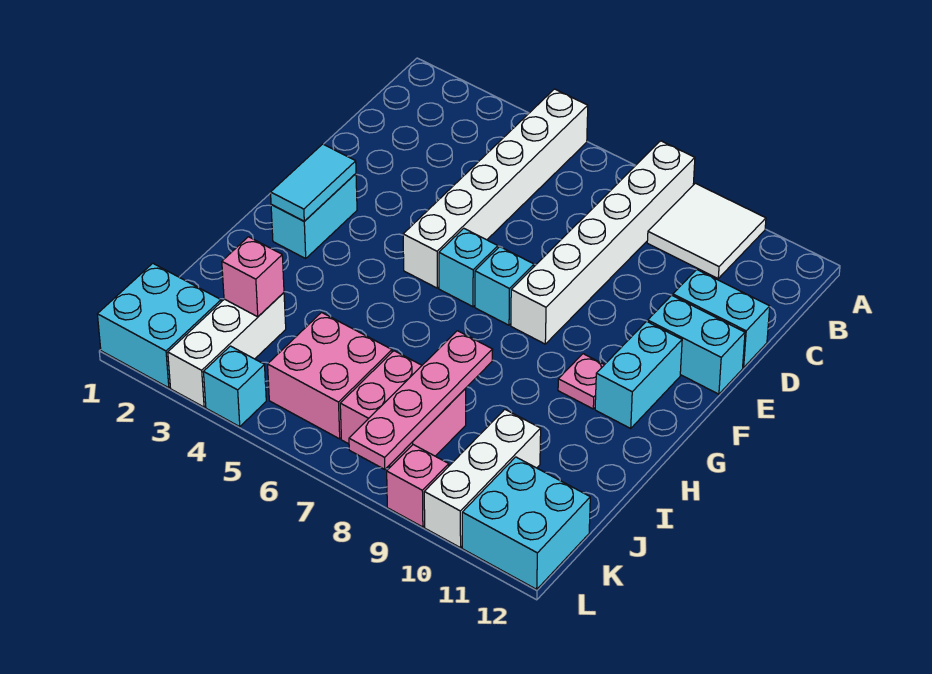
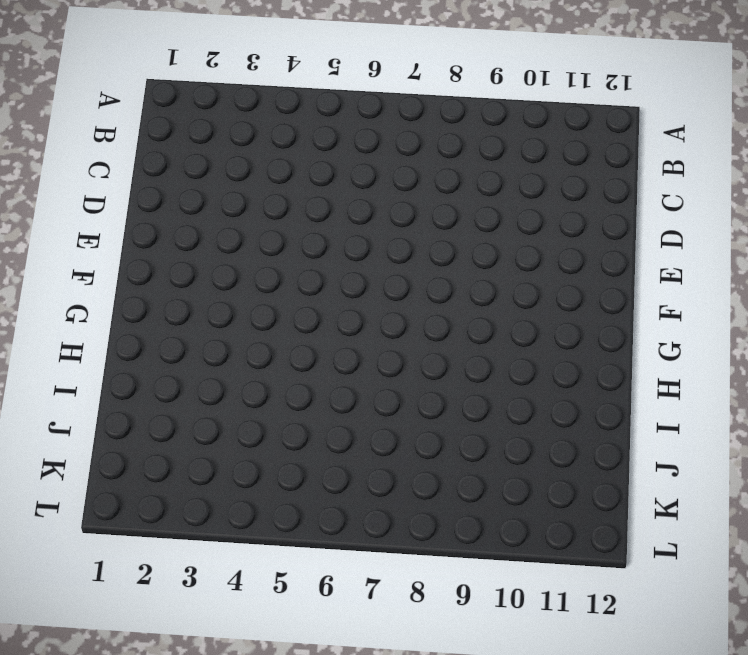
none -> white 1x6 brick [403,89,588,288]
none -> white 1x6 brick [511,141,695,344]
none -> white 2x2 tile [647,183,766,278]

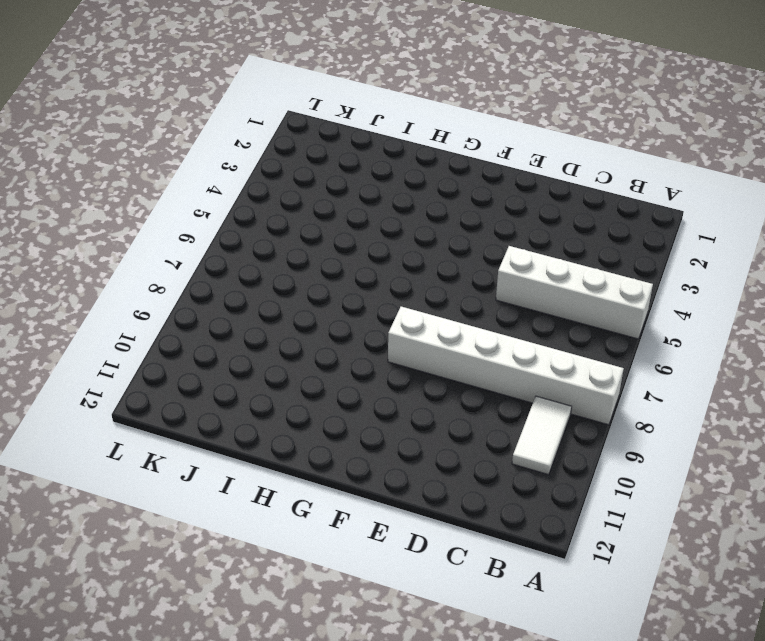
white 1x4 brick [496,246,653,339] -> white 1x6 brick [403,89,588,288]
white 1x2 tile [512,396,572,475] -> white 2x2 tile [647,183,766,278]
none -> cyan 1x2 brick [673,270,770,368]
none -> cyan 1x2 brick [648,295,745,394]
none -> cyan 1x2 brick [271,174,357,258]

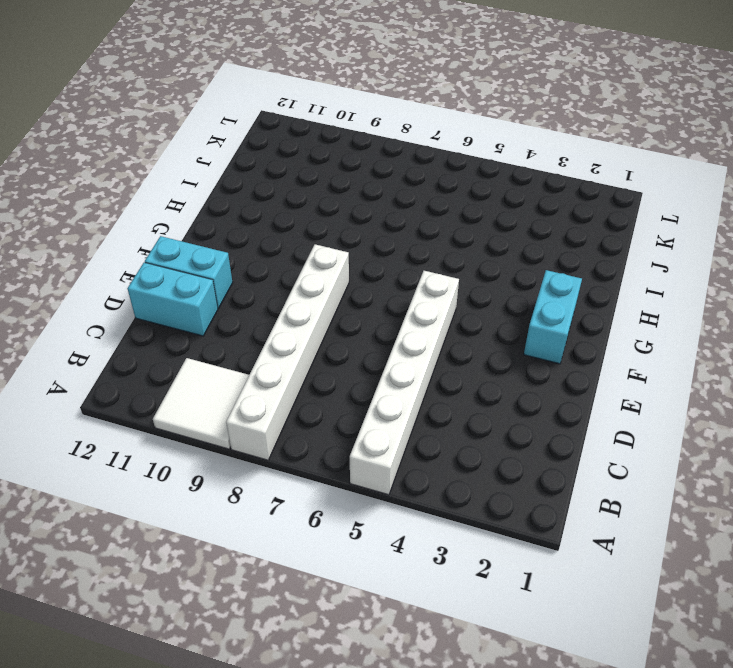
none -> cyan 1x1 brick [439,228,498,307]
none -> cyan 1x1 brick [475,247,534,325]
none -> cyan 1x2 brick [595,321,682,428]

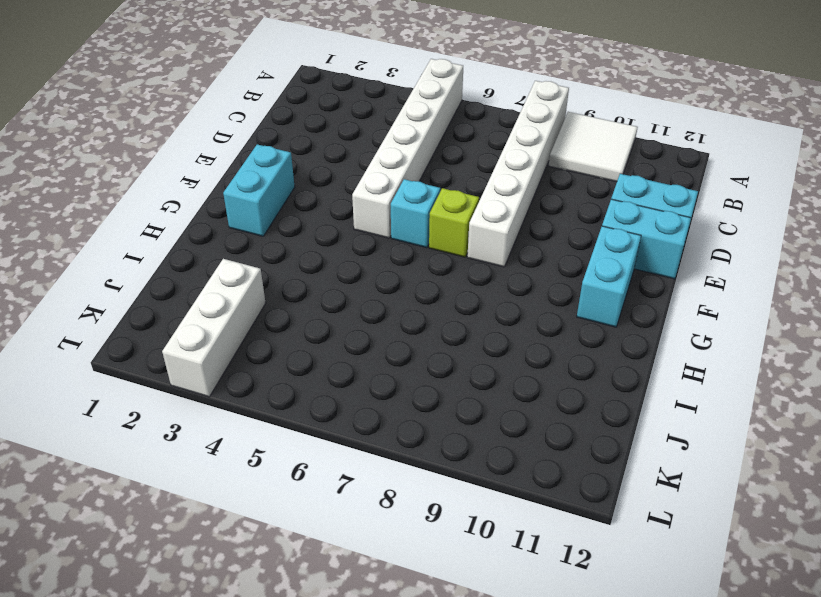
lime 1x1 brick [429,188,479,257] -> cyan 1x1 brick [475,247,534,325]
none -> pink 1x1 plate [558,354,604,409]
none -> pink 2x2 brick [268,312,392,439]
none -> pink 2x2 brick [340,351,466,467]

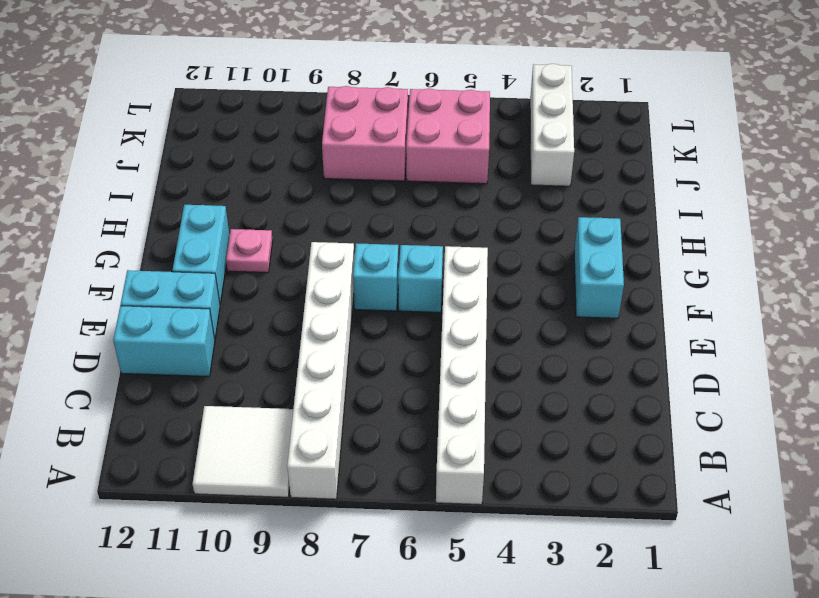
none -> white 1x3 brick [424,409,541,548]
none -> cyan 2x2 brick [97,263,221,388]
none -> cyan 2x2 brick [462,457,590,589]

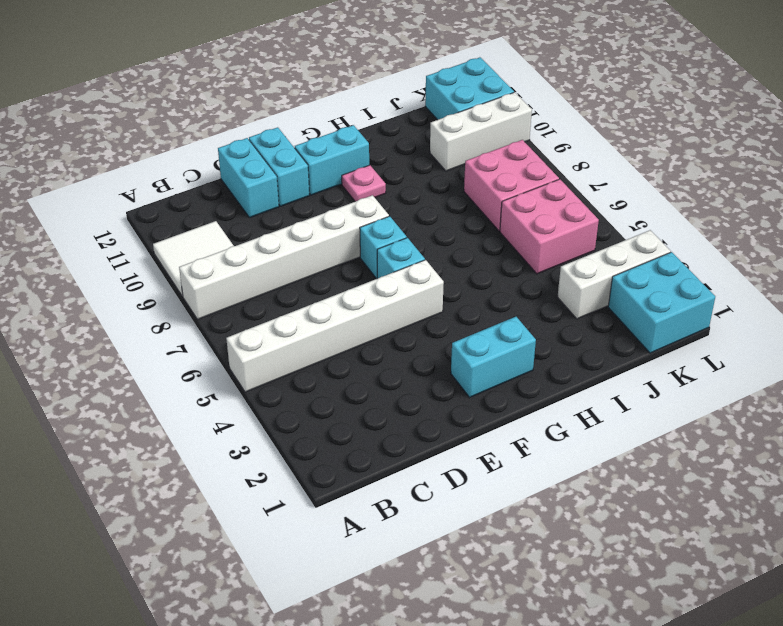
none -> cyan 1x1 brick [204,346,266,427]
none -> pink 1x1 brick [387,445,449,527]
none -> cyan 1x2 tile [271,144,356,221]

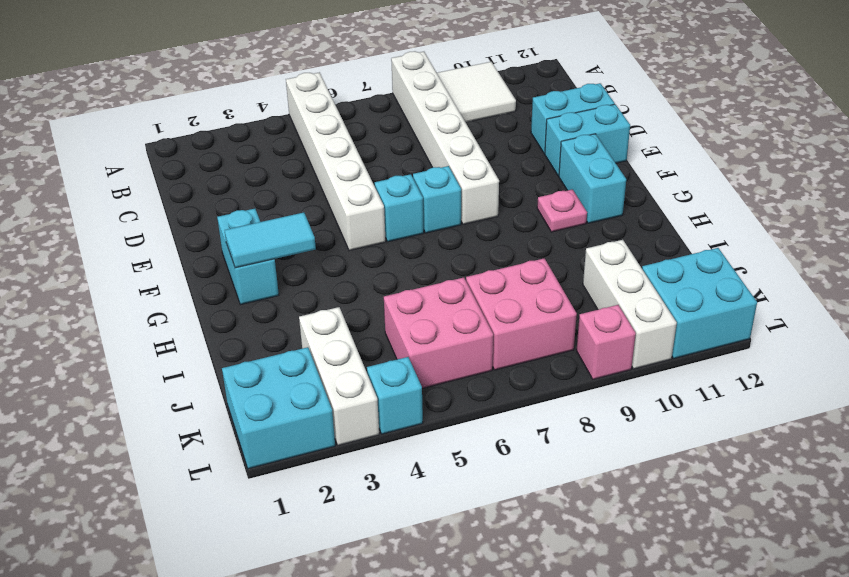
cyan 1x2 tile [224,212,316,268] -> cyan 1x2 tile turned to [271,144,356,221]
none -> pink 1x4 plate [349,331,493,469]
none -> pink 1x1 brick [222,237,284,317]

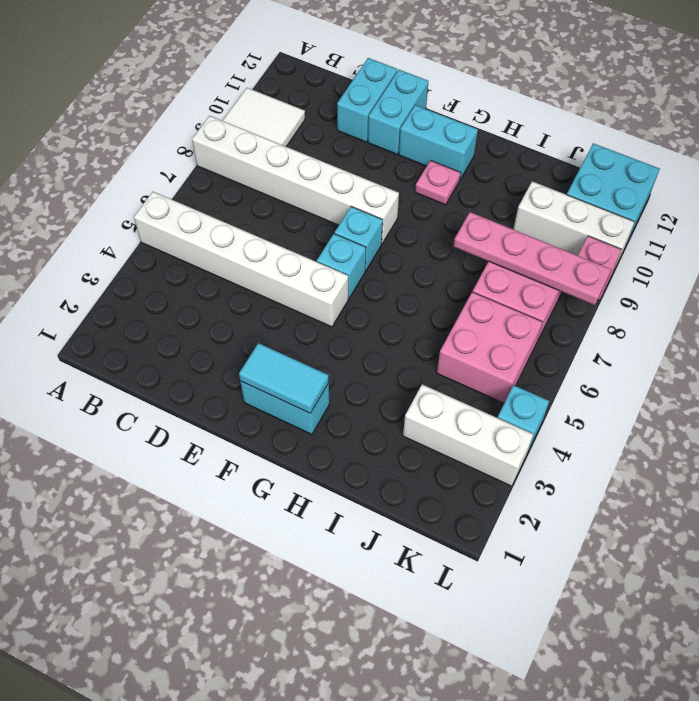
none -> cyan 2x2 brick [97,263,221,388]
none -> pink 1x1 brick [222,237,284,317]

